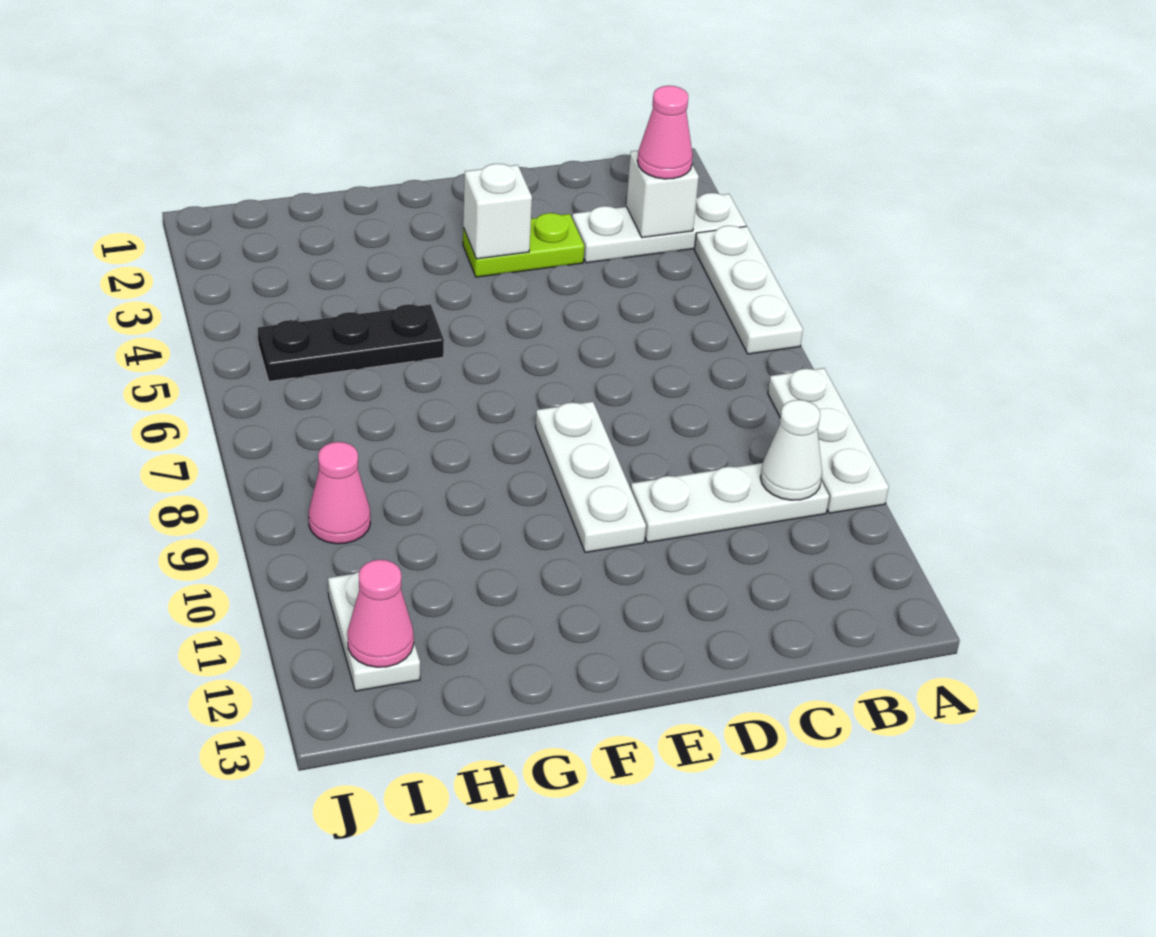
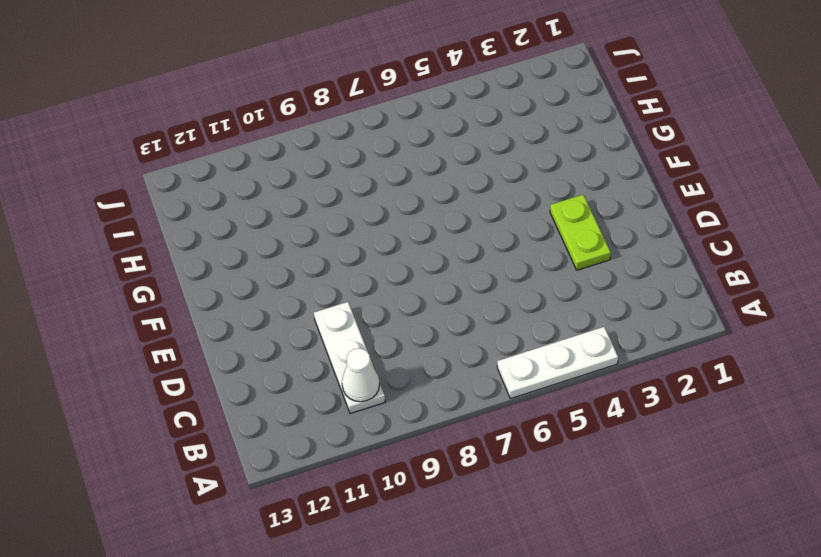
none -> white 1x3 plate [572,193,746,263]
none -> white 1x3 plate [768,368,889,513]
none -> white 1x3 plate [536,402,646,553]

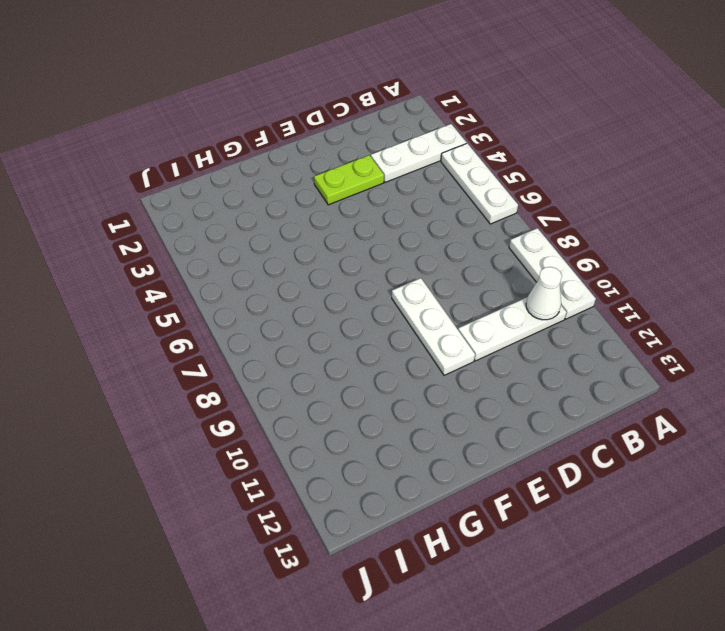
none -> black 1x3 plate [258,304,444,381]
none -> pink 1x1 cone [309,442,370,544]
none -> white 1x2 plate [328,572,420,691]

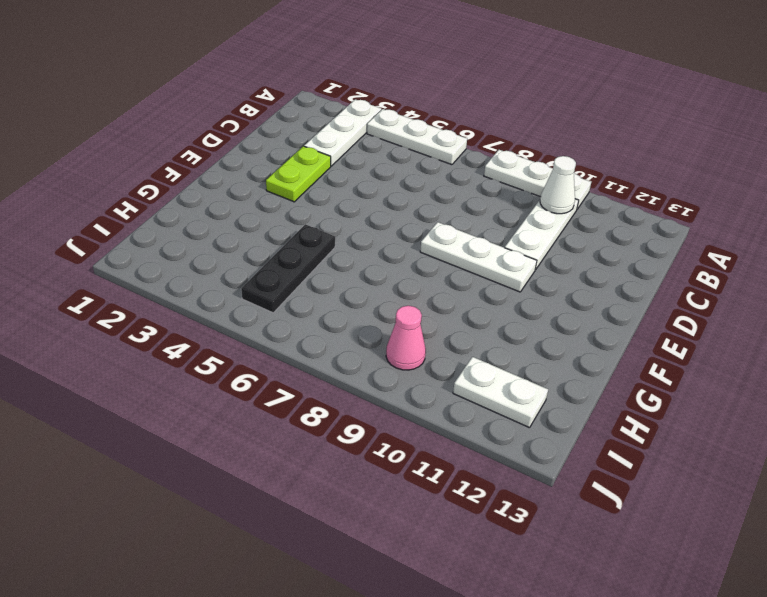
none -> white 1x1 brick [626,150,699,238]
none -> white 1x1 brick [463,164,532,259]
none -> pink 1x1 cone [347,560,414,667]

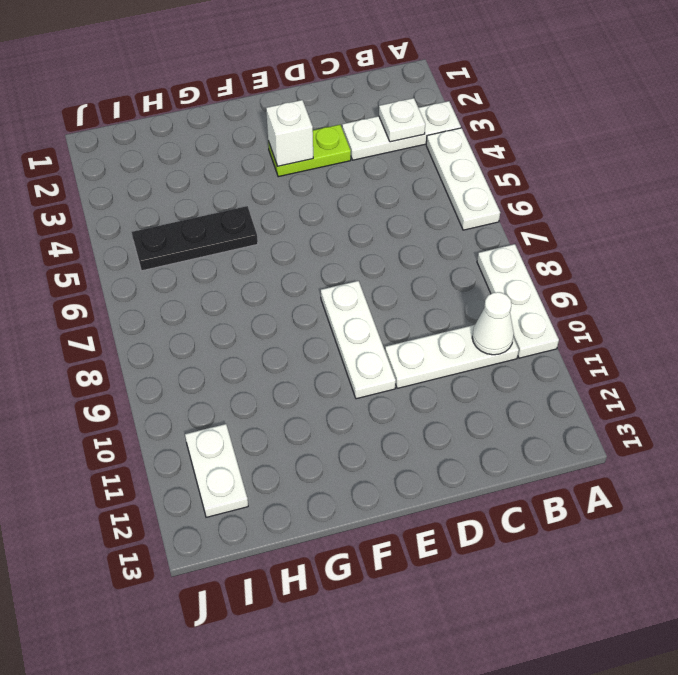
white 1x1 plate [379,98,425,142] -> white 1x1 brick [626,150,699,238]
none -> pink 1x1 cone [309,442,370,544]
none -> pink 1x1 cone [347,560,414,667]
none -> pink 1x1 cone [637,86,693,179]

